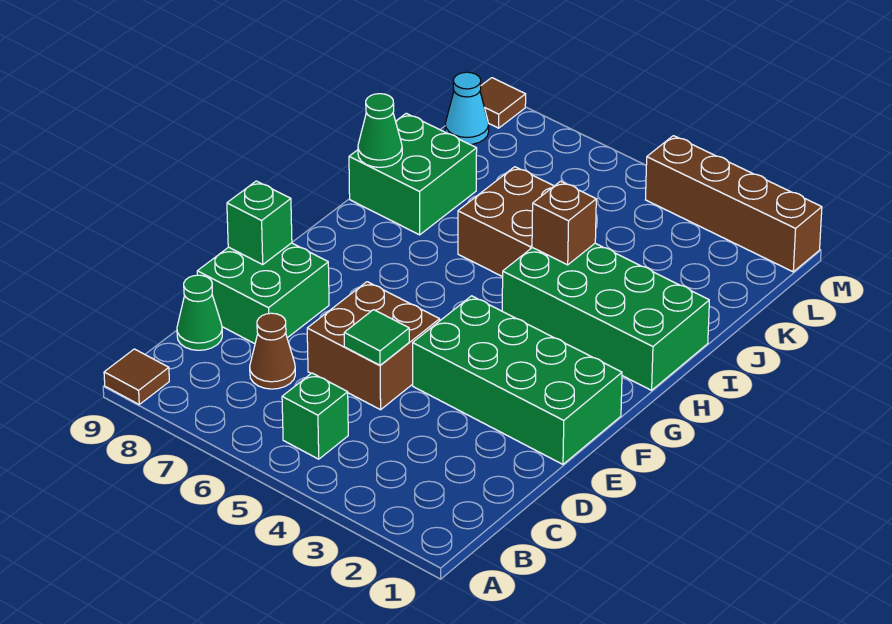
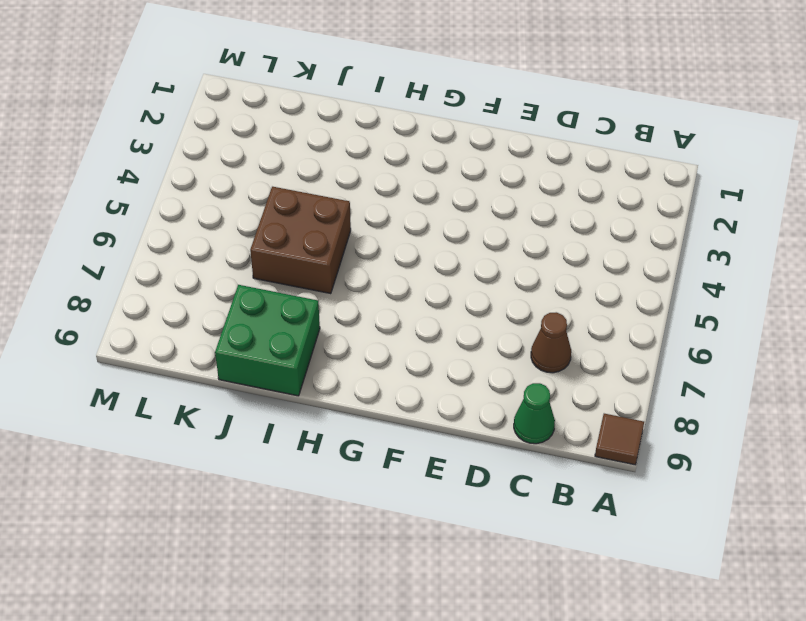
none -> green 1x1 brick [282,373,348,459]
none -> brown 2x2 brick [307,282,440,410]
none -> green 2x2 brick [197,243,329,344]

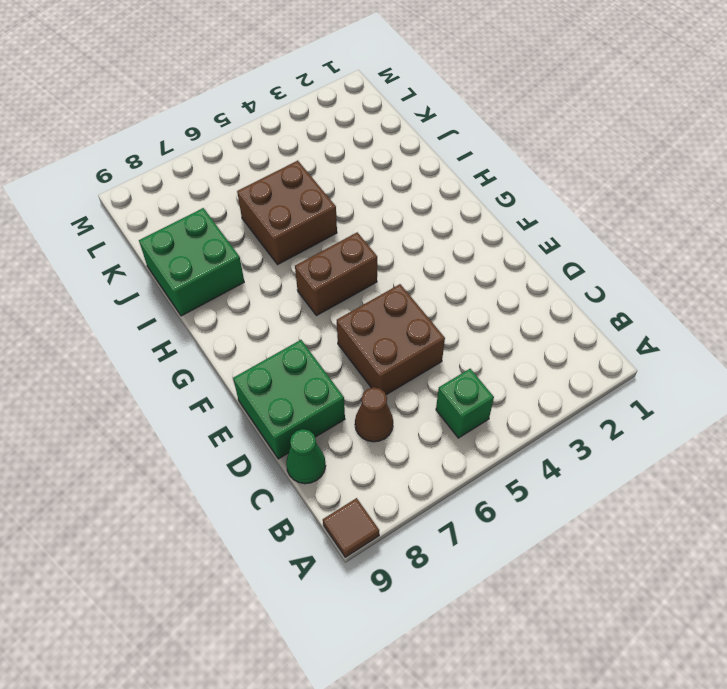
brown 1x2 brick [295,232,377,316] -> none
none -> green 2x4 brick [413,296,622,464]
none -> green 2x4 brick [502,243,709,390]
none -> cyan 1x1 cone [445,72,489,144]

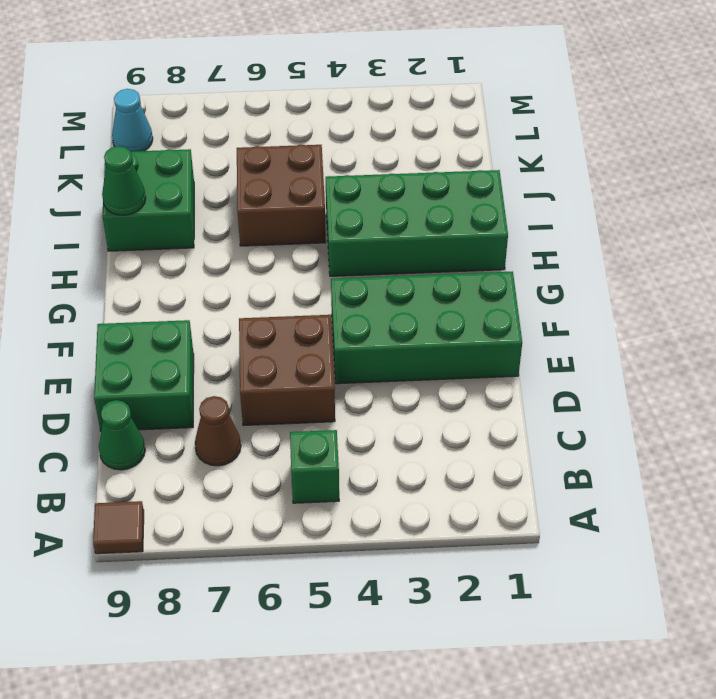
none -> brown 1x4 brick [646,136,822,272]
none -> brown 1x1 tile [480,78,526,128]
none -> green 1x1 tile [344,310,409,365]

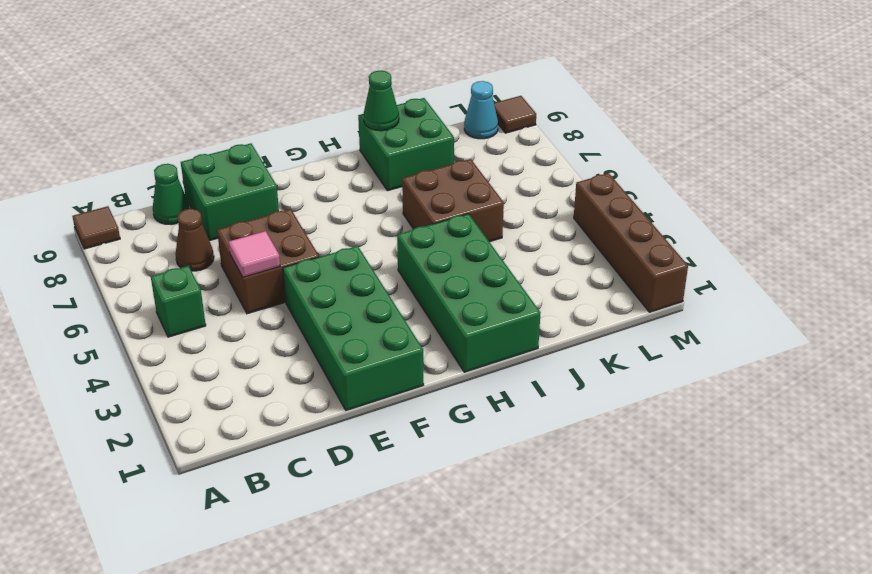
pink 1x1 tile [229,231,280,277] -> green 1x1 tile [344,310,409,365]
none -> green 1x1 brick [227,181,292,265]
none -> brown 1x1 brick [532,181,596,265]

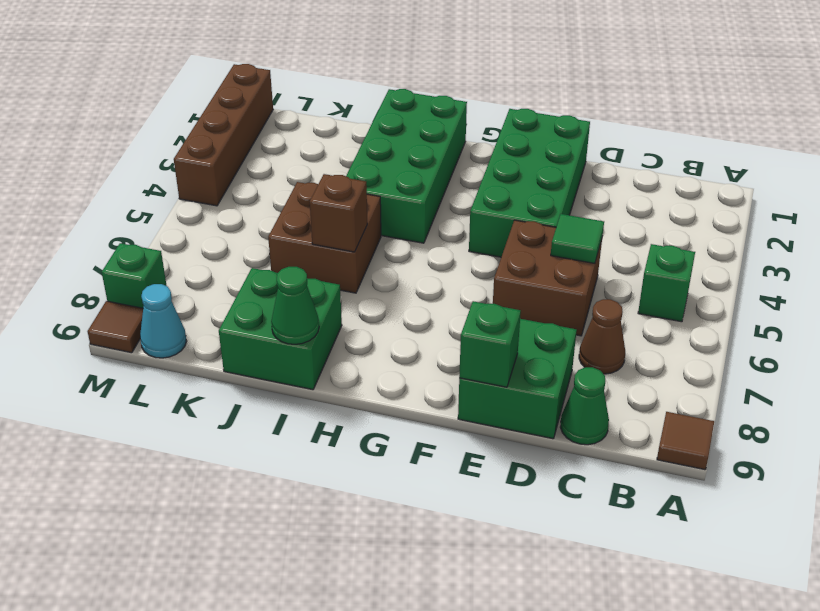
brown 1x1 brick [310,174,367,252] -> brown 1x1 brick moved to [532,181,596,265]
green 1x1 brick [102,243,167,308] -> none

